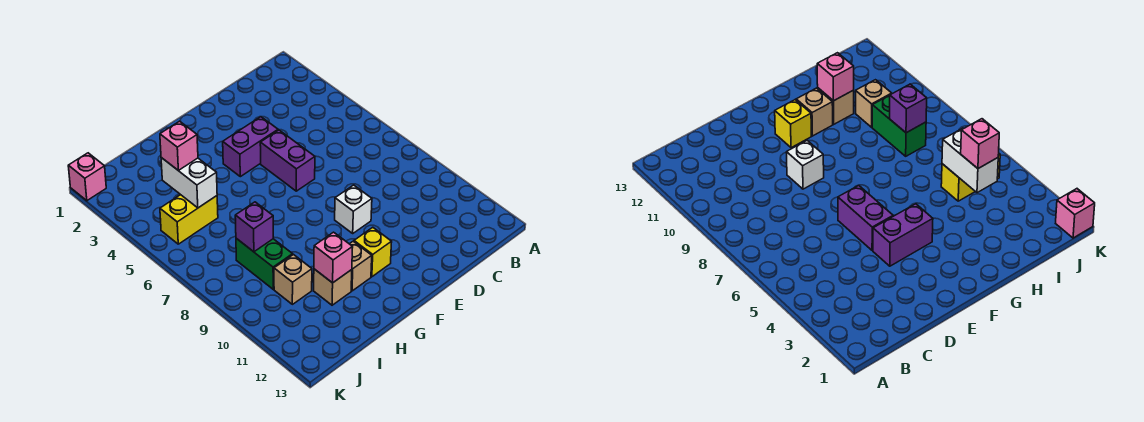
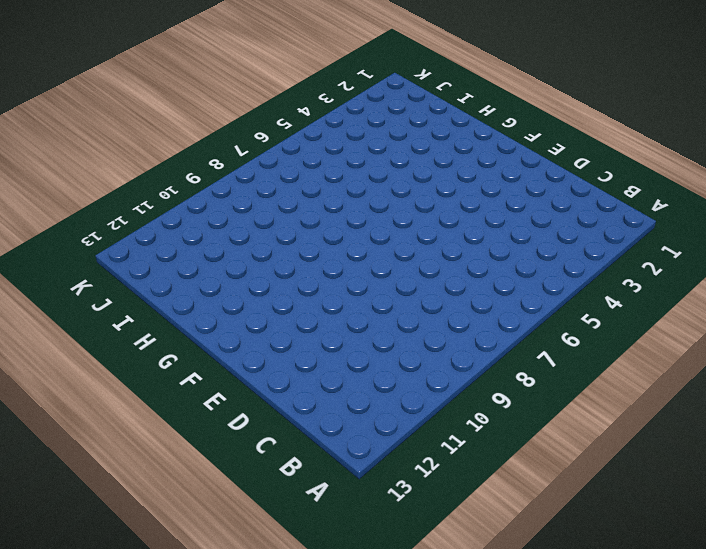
none -> purple 1x2 brick [223,117,278,177]
none -> purple 1x2 brick [260,130,315,191]
none -> white 1x1 brick [335,185,372,233]

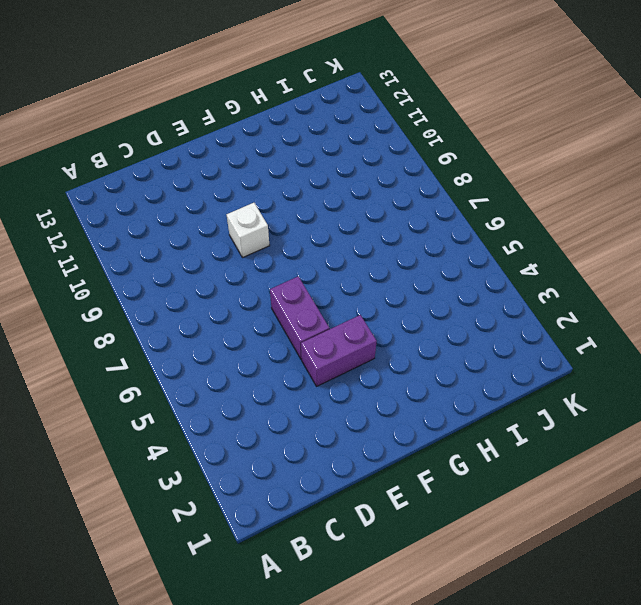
none -> yellow 1x1 brick [354,227,392,277]
none -> tan 1x1 brick [350,241,372,291]
none -> tan 1x1 brick [314,269,352,305]

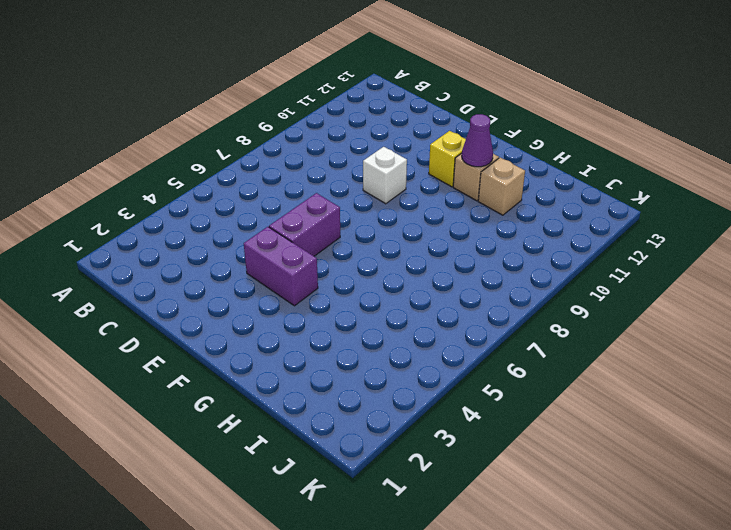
purple 1x1 cone [462,114,493,167] -> none
none -> yellow 1x2 brick [160,195,218,244]
none -> green 1x2 brick [236,238,293,289]
none -> tan 1x1 brick [274,255,312,304]

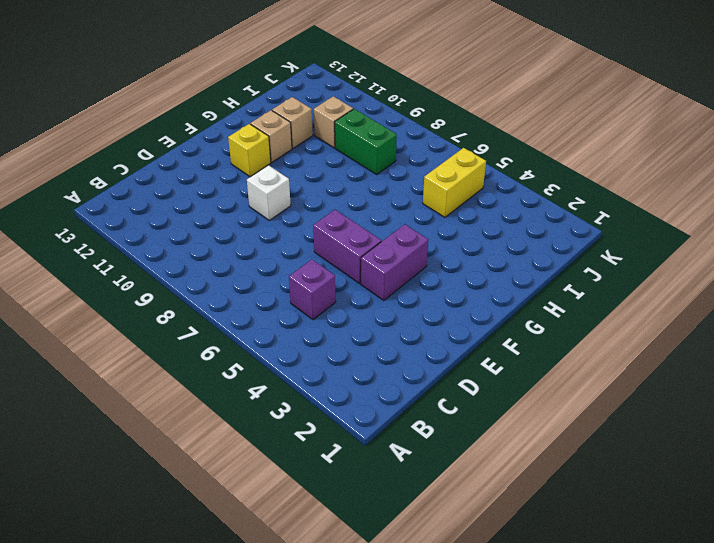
purple 1x1 brick [289,260,336,320] -> purple 1x1 brick moved to [235,202,273,252]
none -> pink 1x1 brick [68,153,106,201]
none -> pink 1x1 brick [314,232,353,283]
none -> white 1x2 brick [161,158,217,208]

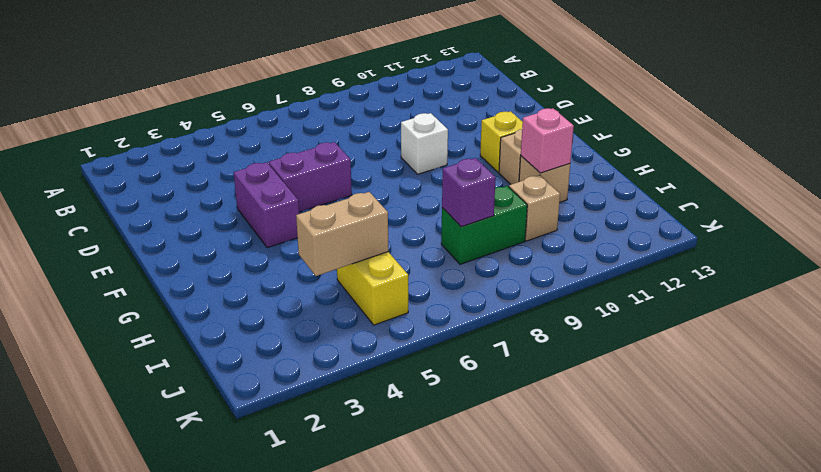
tan 1x2 brick [296,192,388,276] -> white 1x2 brick [161,158,217,208]
none -> pink 1x1 brick [68,153,106,201]
none -> pink 1x1 brick [160,121,198,170]

